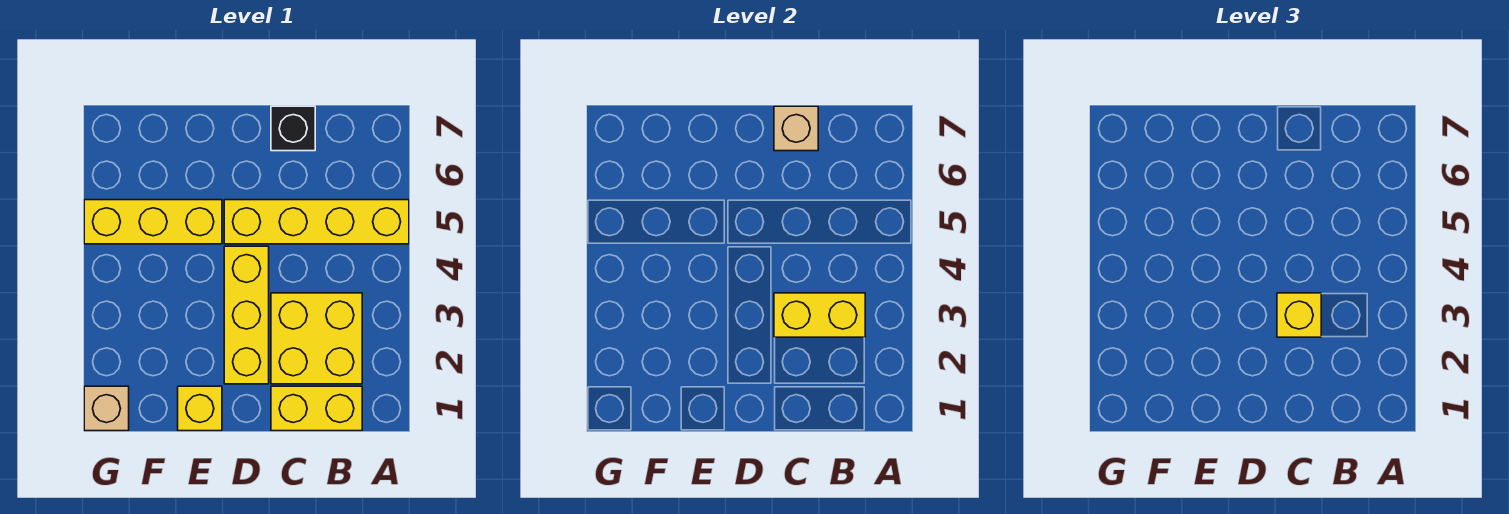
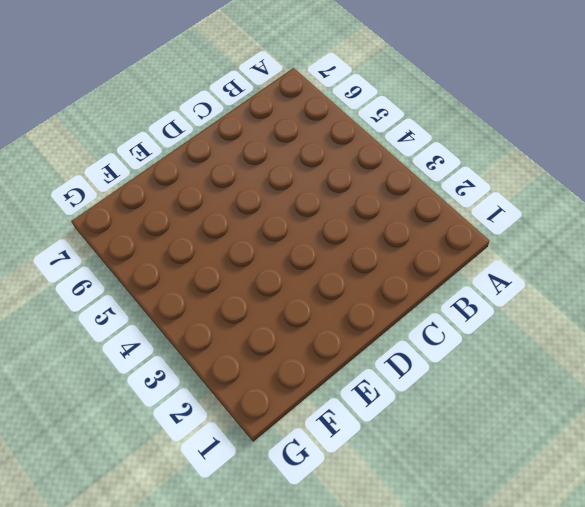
none -> yellow 1x4 brick [224,200,409,244]
none -> yellow 1x2 brick [271,386,362,431]

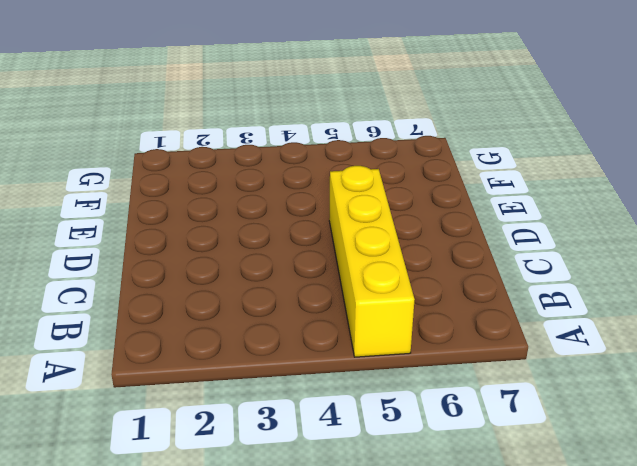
none -> yellow 1x2 brick [271,386,362,431]
none -> yellow 2x2 brick [271,293,362,384]

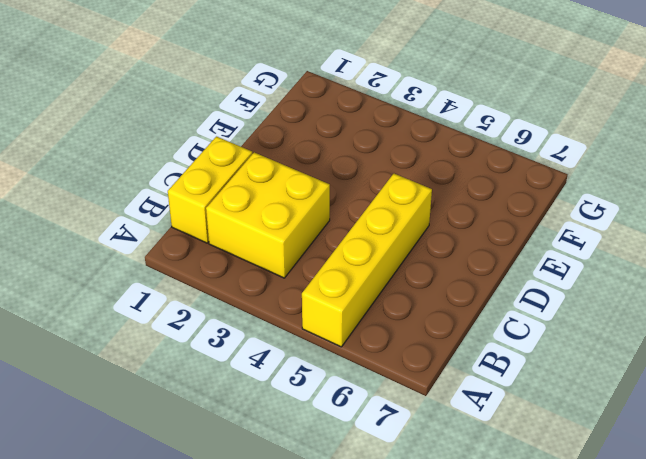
none -> black 1x1 brick [271,106,315,151]
none -> yellow 1x3 brick [224,246,269,384]

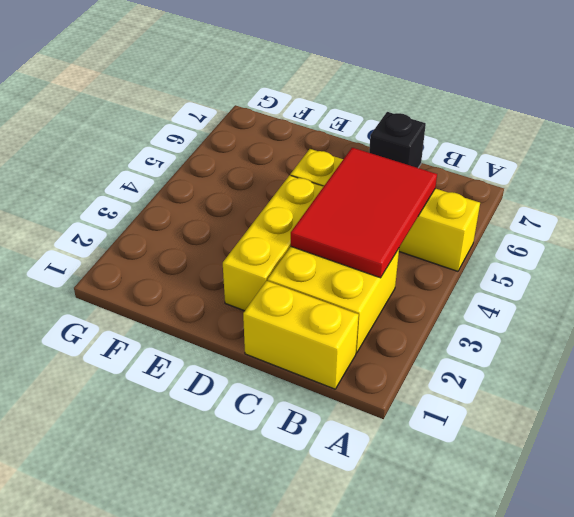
red 2x3 tile [291,148,437,278] -> yellow 1x2 brick [774,293,865,337]
none -> yellow 1x1 brick [178,386,222,431]
none -> yellow 1x3 brick [84,200,222,244]

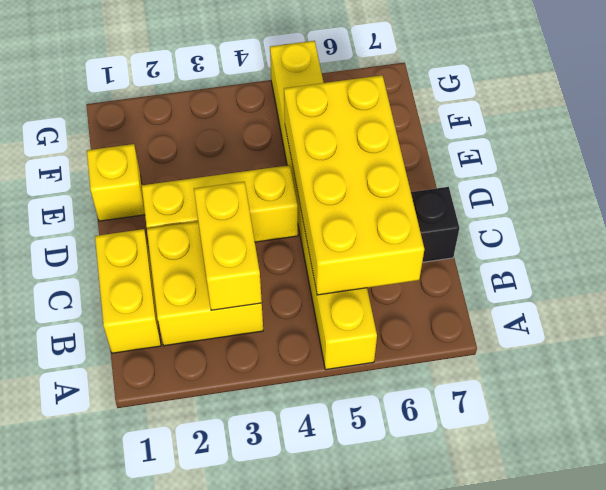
yellow 2x4 brick [284,75,424,295] -> none
none -> tan 1x1 brick [84,386,129,431]
none -> tan 1x1 brick [774,106,818,151]

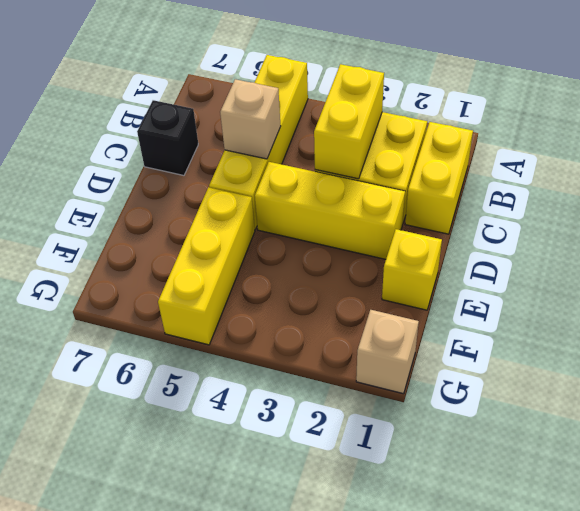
tan 1x1 brick [220,79,281,159] -> tan 1x1 brick moved to [774,106,818,151]
none -> yellow 1x1 brick [1277,293,1321,337]

